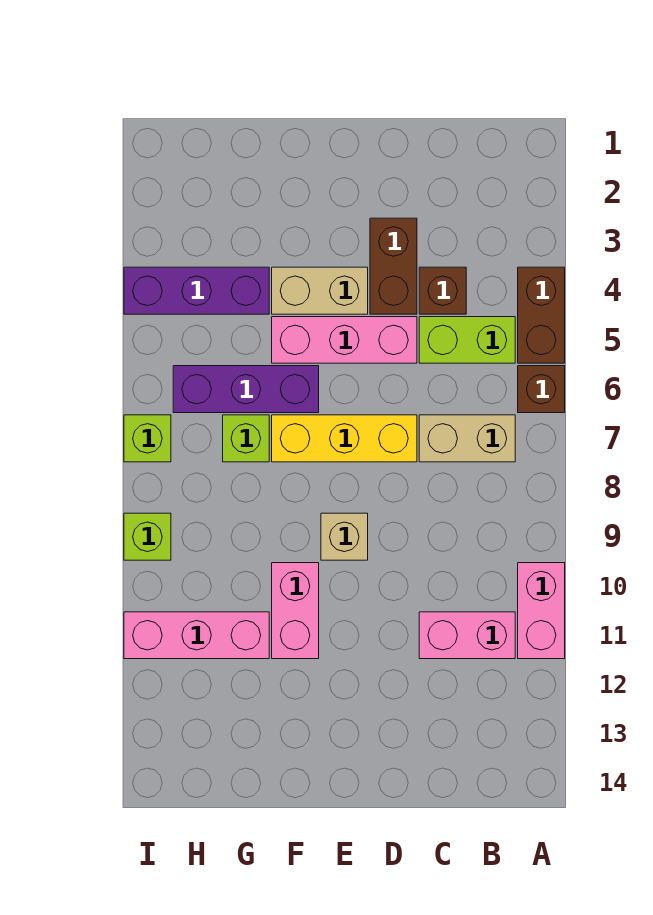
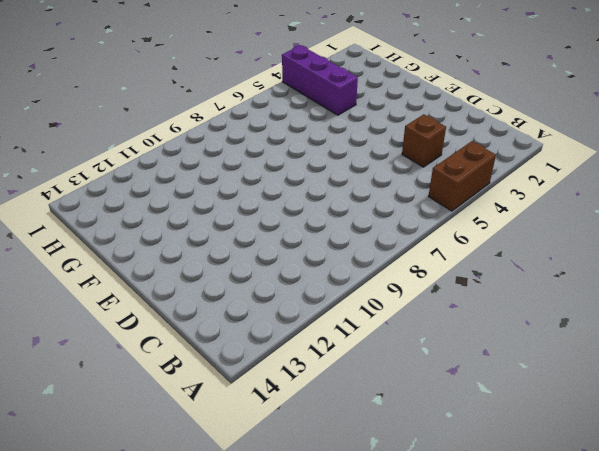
none -> brown 1x1 brick [518,366,565,413]
none -> pink 1x2 brick [518,563,565,659]
none -> lime 1x2 brick [419,317,515,363]

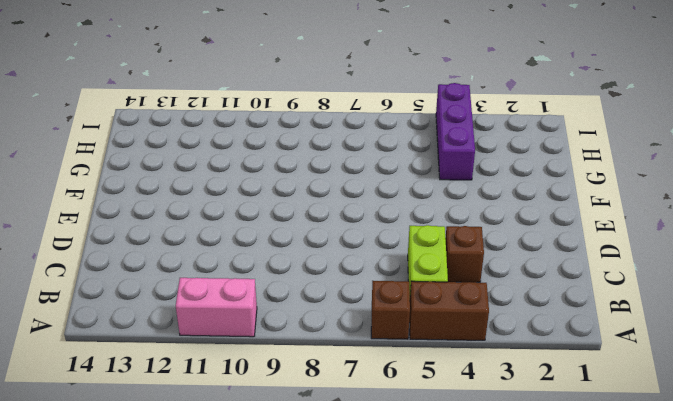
none -> tan 1x2 brick [419,415,515,462]
none -> pink 1x2 brick [419,612,515,659]
none -> brown 1x2 brick [370,218,417,314]

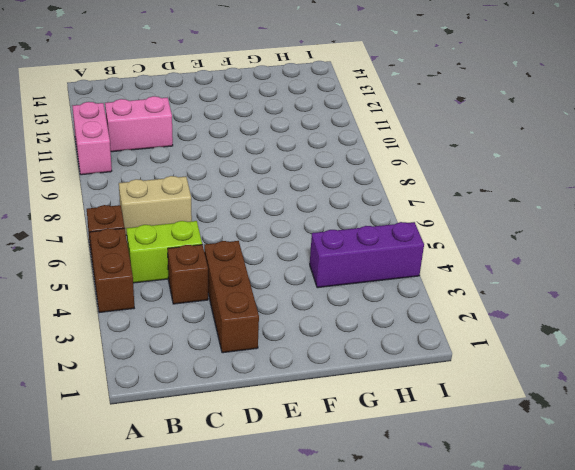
brown 1x3 brick [204,241,259,353] -> brown 1x2 brick [370,218,417,314]
none -> pink 1x3 brick [272,317,417,363]
none -> yellow 1x3 brick [272,415,417,462]
none -> tan 1x2 brick [272,267,368,314]

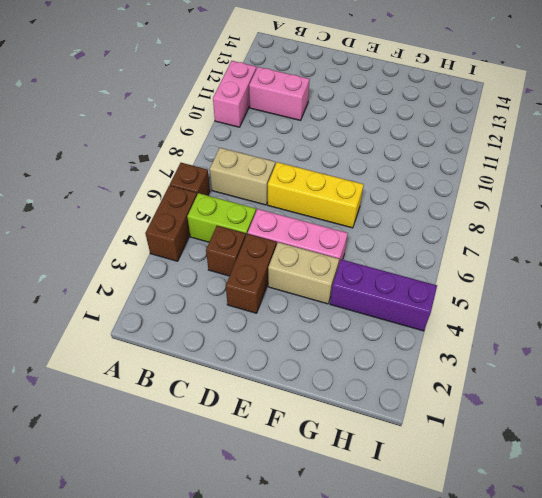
none -> tan 1x1 brick [321,513,368,560]
none -> purple 1x3 brick [173,366,319,413]
none -> pink 1x2 brick [272,563,319,659]

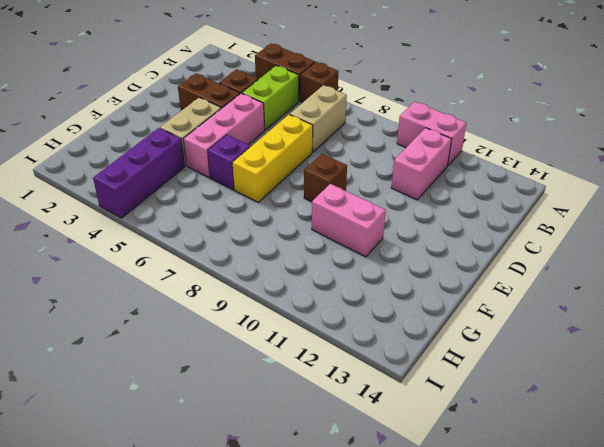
brown 1x1 brick [304,154,347,202] -> tan 1x1 brick [321,513,368,560]
purple 1x1 brick [208,135,250,190] -> purple 1x3 brick [173,366,319,413]
none -> lime 1x1 brick [223,415,269,462]
none -> pink 1x3 brick [124,612,269,659]
none -> lime 1x1 brick [124,415,171,462]

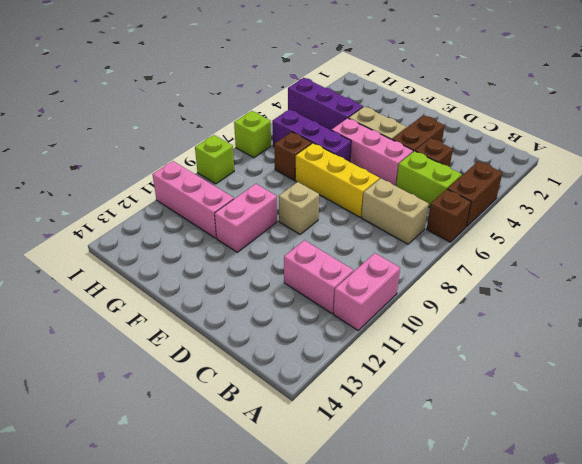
brown 1x1 brick [274,132,312,180] -> lime 1x1 brick [223,415,269,462]

